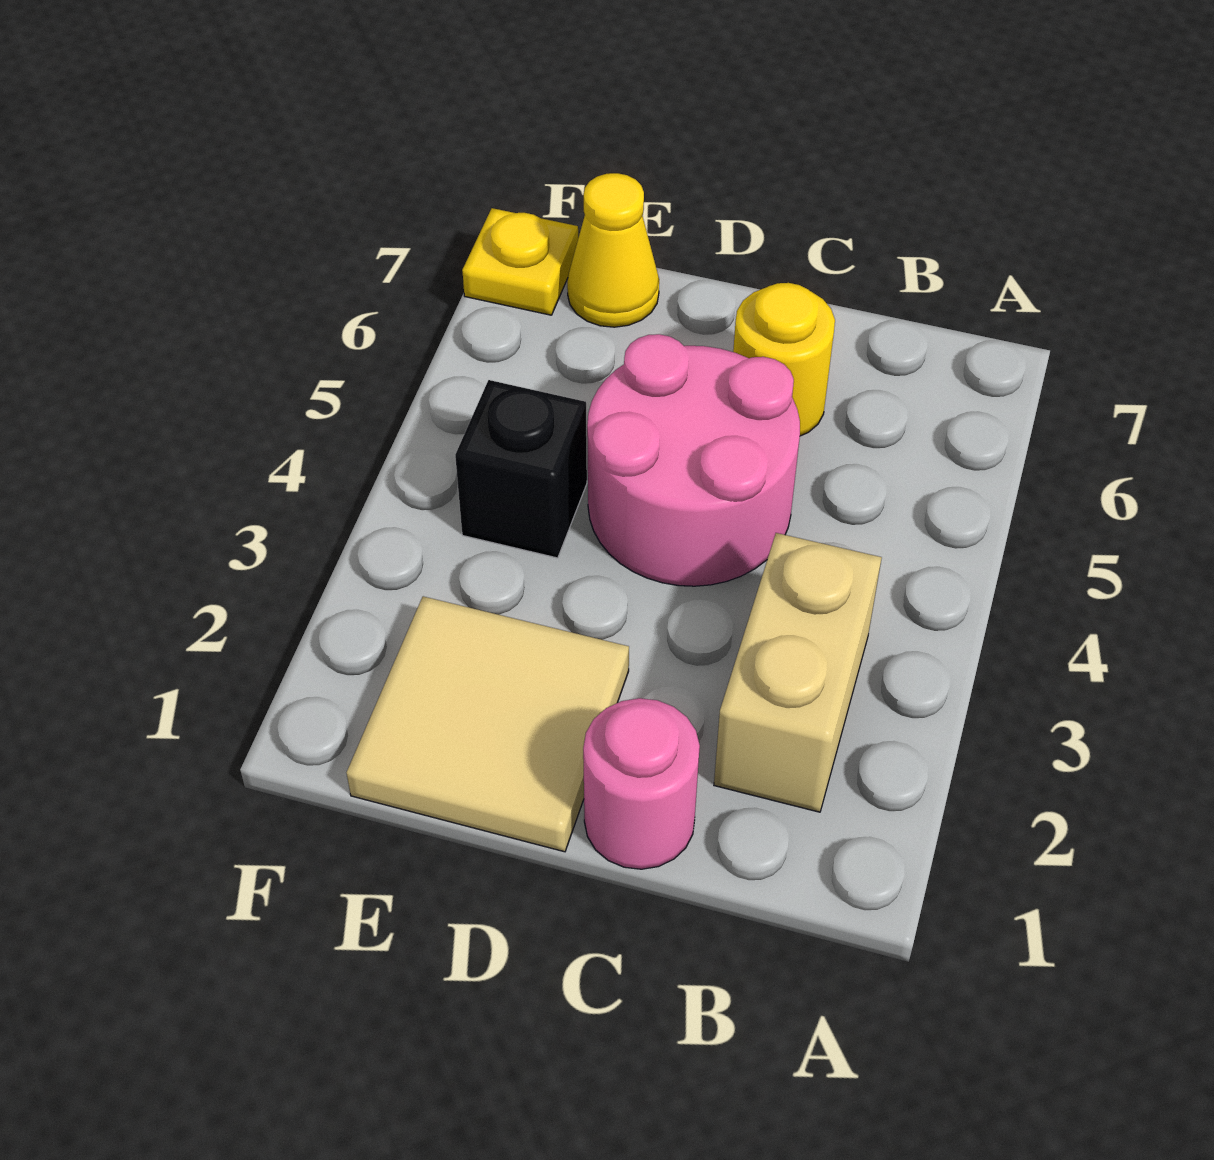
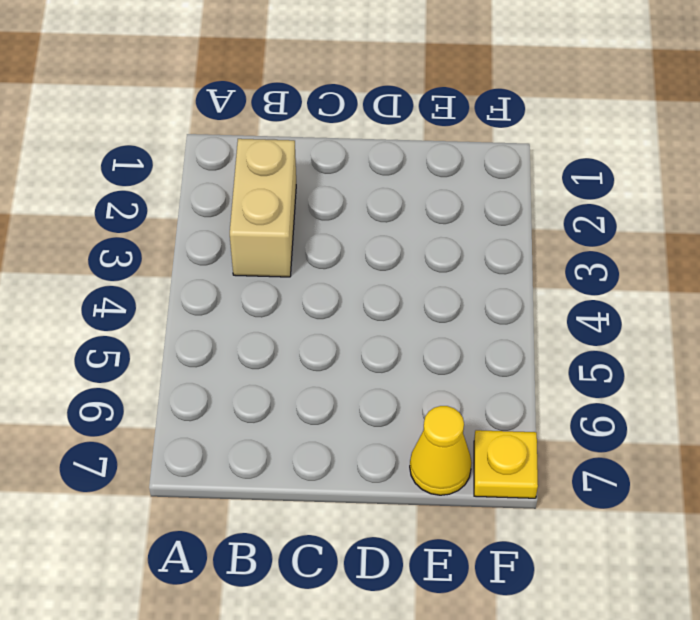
none -> pink 1x1 round brick [583,698,700,869]
none -> pink 2x2 round brick [587,334,800,586]

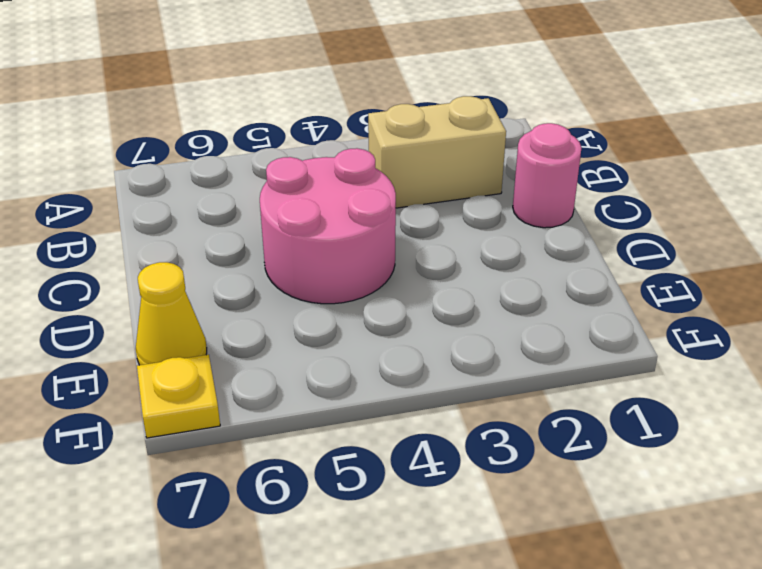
none -> yellow 1x1 round brick [733,283,835,436]
none -> tan 2x2 tile [347,596,629,852]

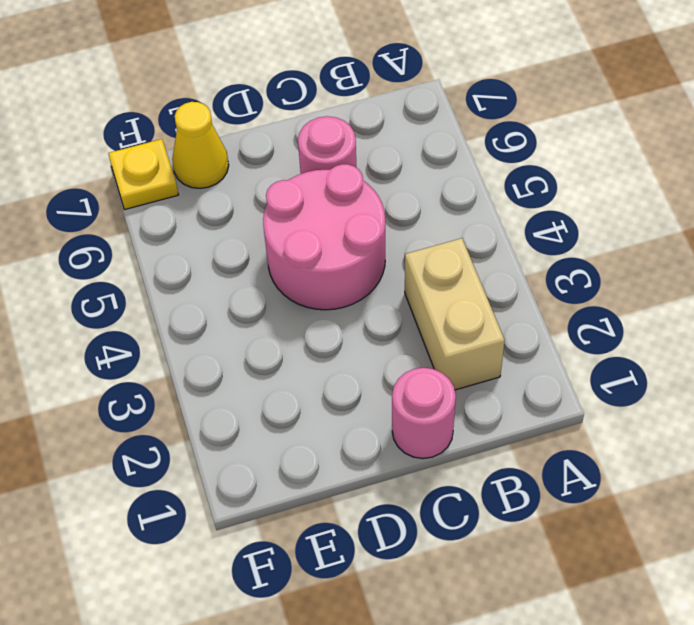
pink 1x1 round brick [298,116,357,174] -> yellow 1x1 round brick [733,283,835,436]
none -> tan 2x2 tile [347,596,629,852]
none -> black 1x1 brick [455,380,587,558]

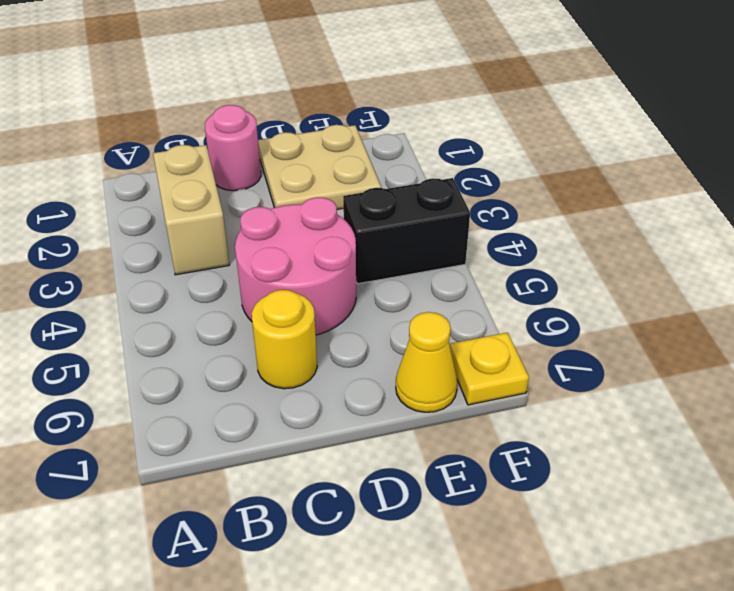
tan 2x2 plate [258,125,381,209] -> tan 2x2 tile [347,596,629,852]
black 1x2 brick [343,178,470,284] -> black 1x1 brick [455,380,587,558]

